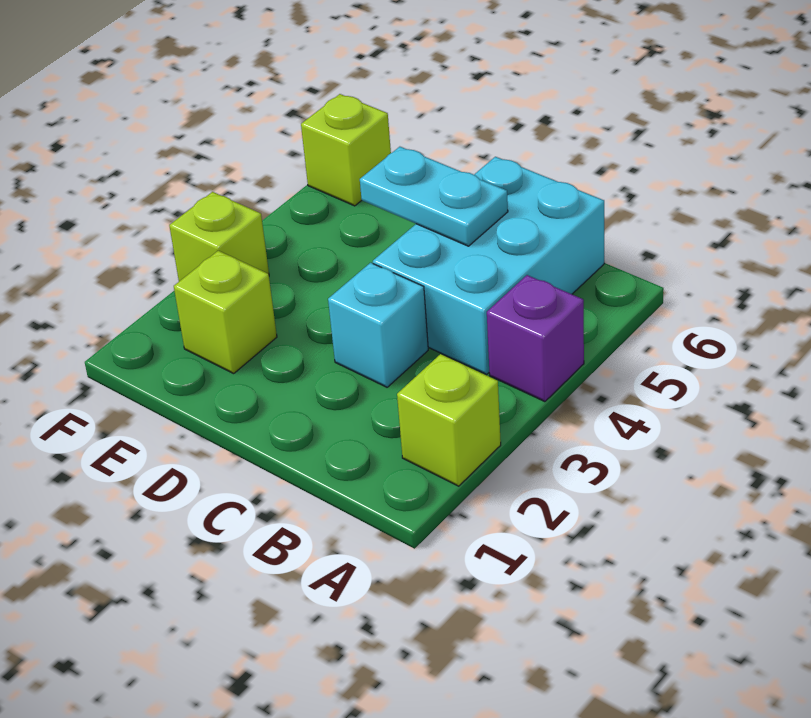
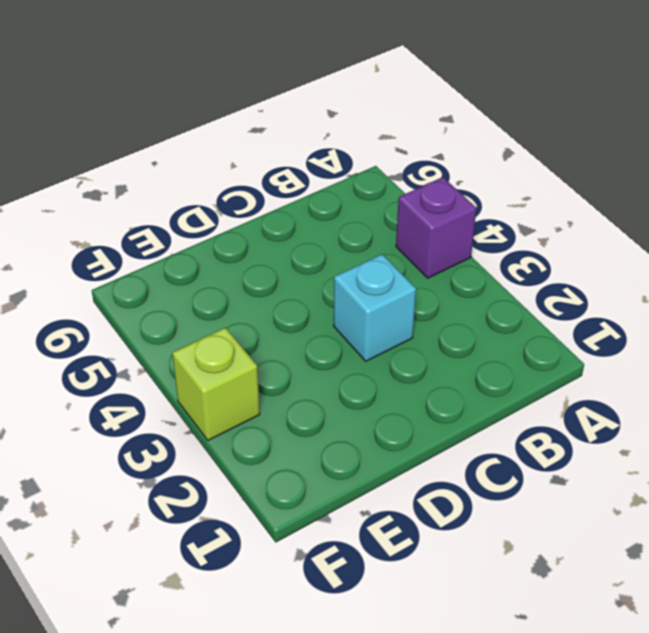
none -> lime 1x1 brick [397,354,501,486]
none -> cyan 2x3 brick [373,157,604,375]

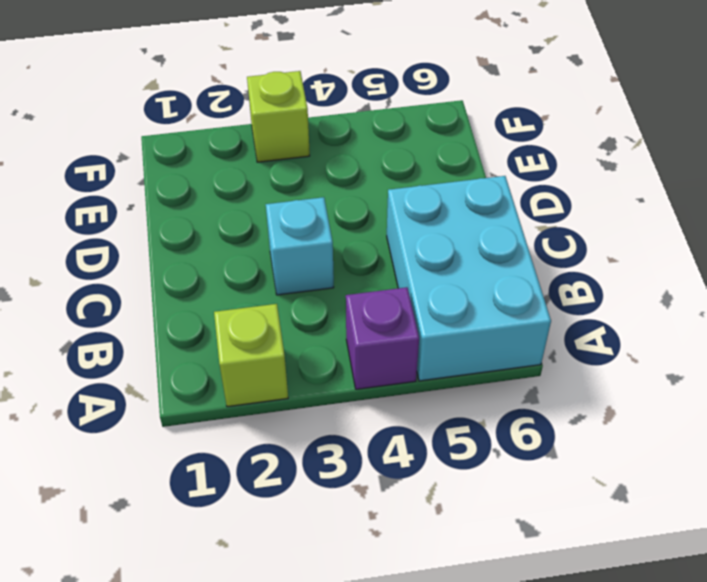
cyan 2x3 brick [387,176,551,381] -> cyan 2x3 brick turned to [373,157,604,375]
none -> lime 1x1 brick [174,251,277,373]
none -> lime 1x1 brick [301,94,391,206]

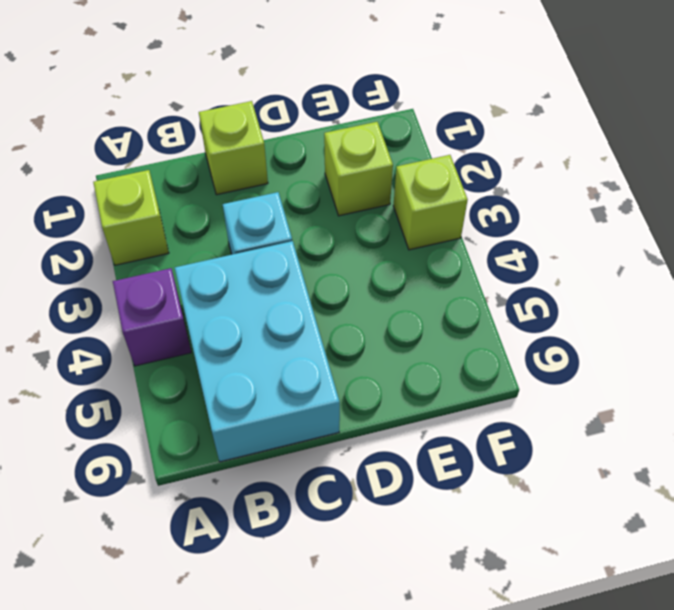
lime 1x1 brick [199,101,268,195] -> lime 1x1 brick moved to [301,94,391,206]
none -> cyan 1x2 plate [360,147,508,246]

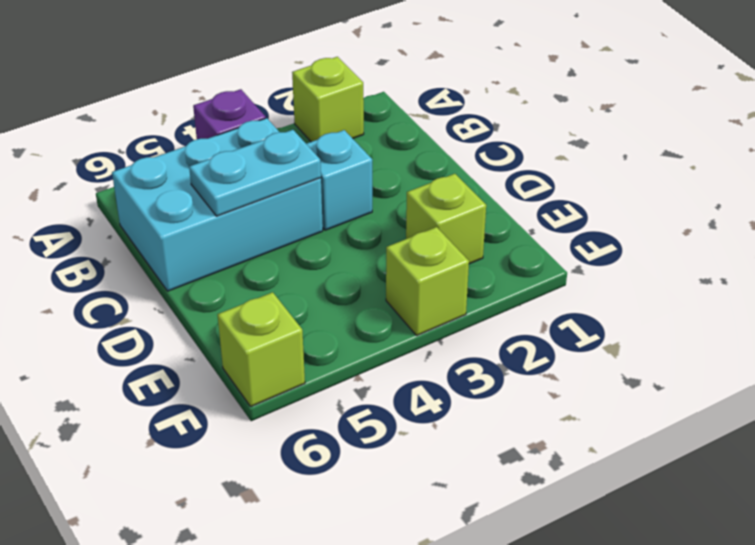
cyan 1x2 plate [189,130,321,216] -> cyan 1x2 plate turned to [360,147,508,246]

